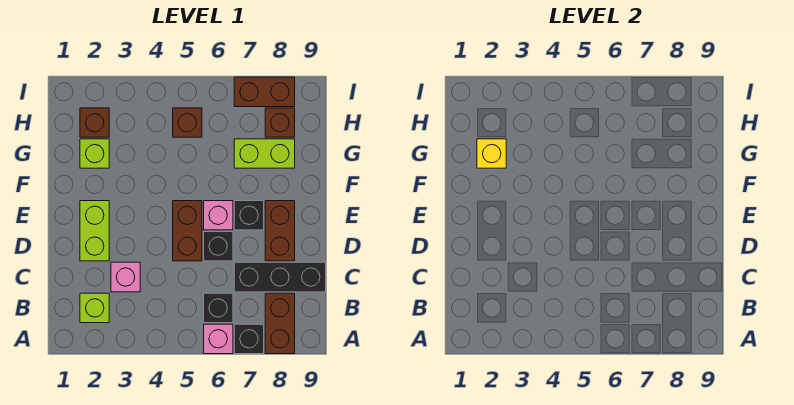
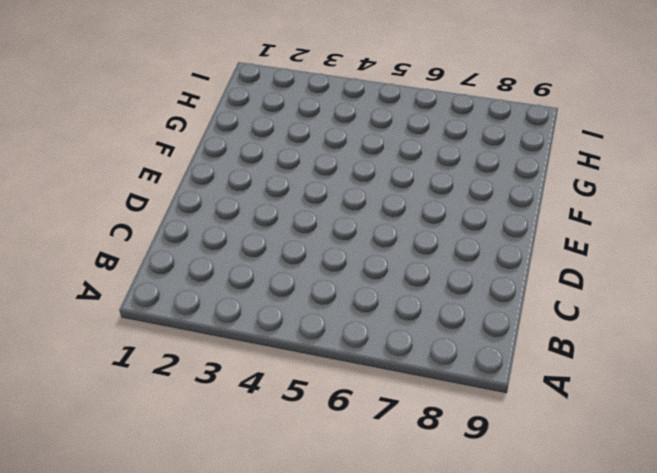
none -> pink 1x1 brick [204,324,233,354]
none -> black 1x1 brick [234,324,264,354]
none -> brown 1x2 brick [265,293,295,354]

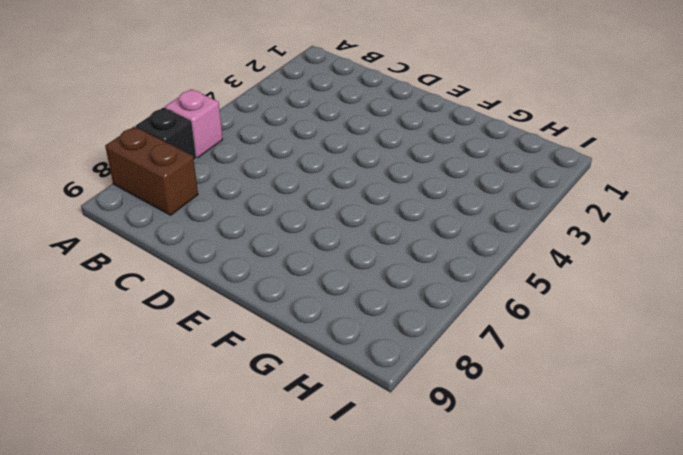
none -> lime 1x1 brick [80,293,109,323]
none -> black 1x1 brick [204,293,233,323]
none -> pink 1x1 brick [111,262,140,292]

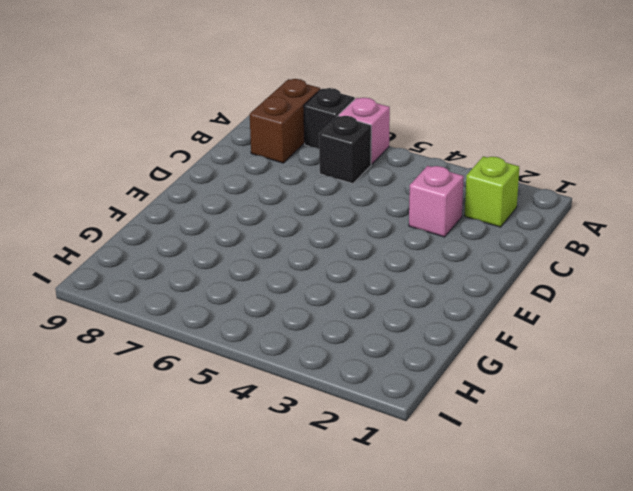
none -> black 1x3 brick [234,262,326,292]
none -> lime 1x2 brick [80,201,109,261]
none -> brown 1x2 brick [173,201,202,261]

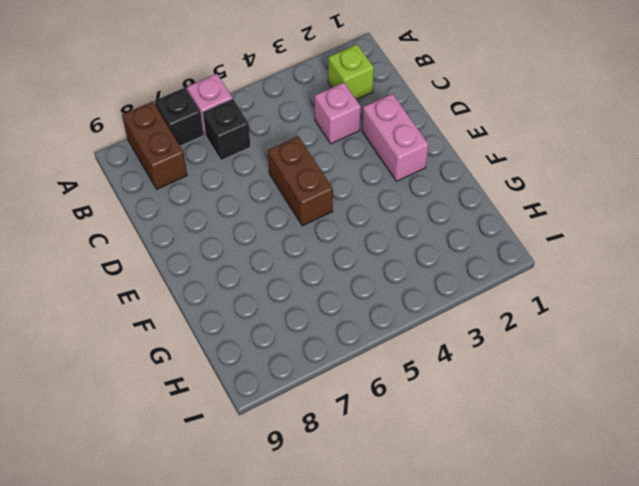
pink 1x2 brick [362,94,429,181] -> lime 1x2 brick [80,201,109,261]
none -> black 1x3 brick [234,262,326,292]
none -> black 1x1 brick [204,232,233,261]
none -> brown 1x2 brick [265,201,295,261]

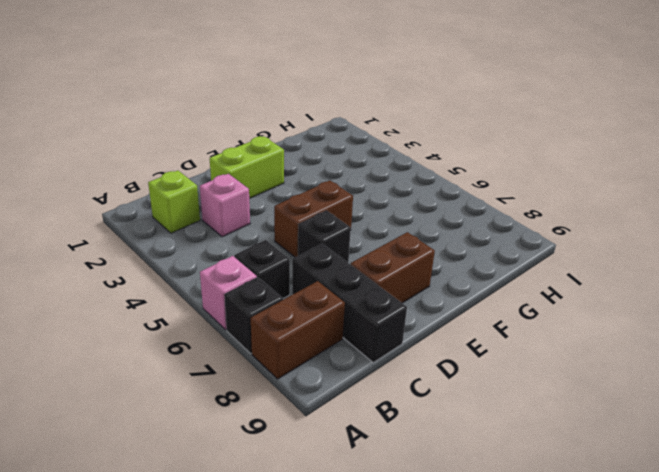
none -> pink 1x1 brick [204,201,233,230]
none -> black 1x1 brick [234,201,264,230]
none -> lime 1x1 brick [80,139,109,168]

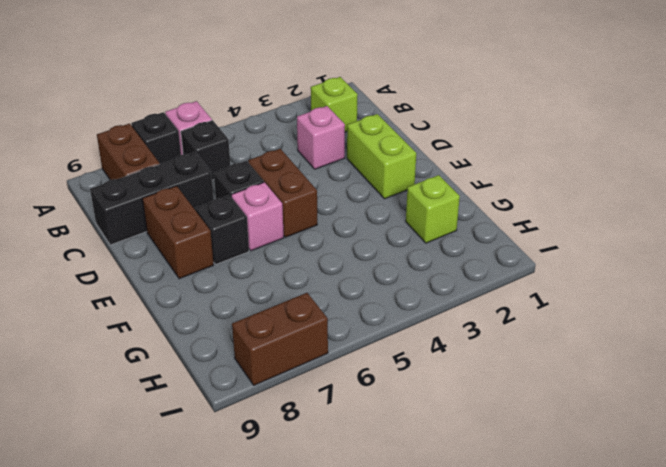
none -> lime 1x2 brick [234,139,295,168]
none -> brown 1x1 brick [80,108,109,137]
none -> brown 1x1 brick [173,108,202,137]

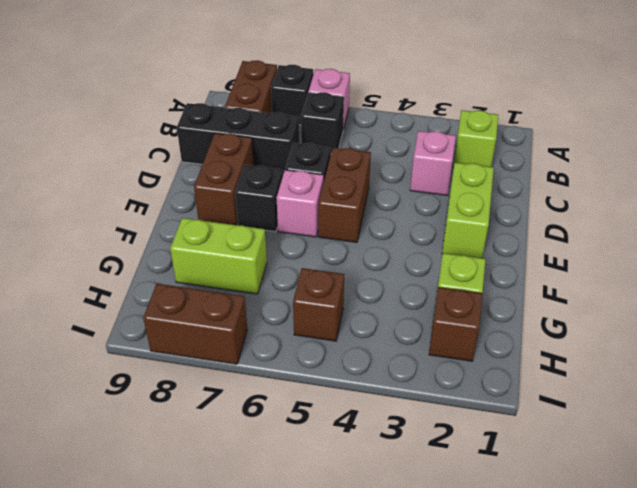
none -> brown 1x1 brick [265,108,295,137]
none -> yellow 1x1 brick [477,139,506,168]

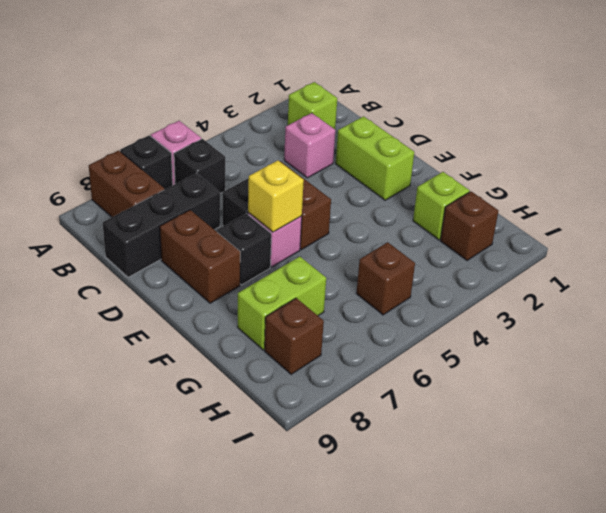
yellow 1x1 brick [248,160,304,232] -> yellow 1x1 brick moved to [477,139,506,168]
none -> brown 1x2 brick [234,77,295,107]

